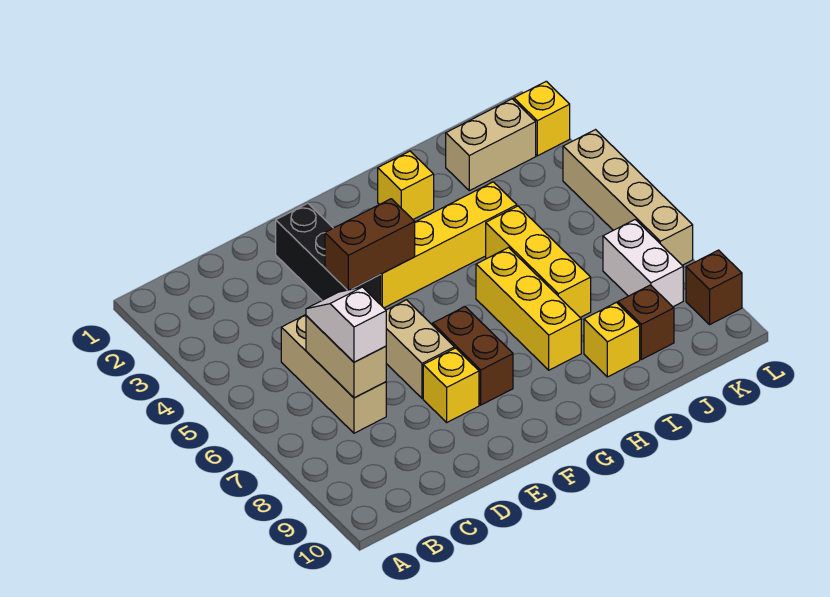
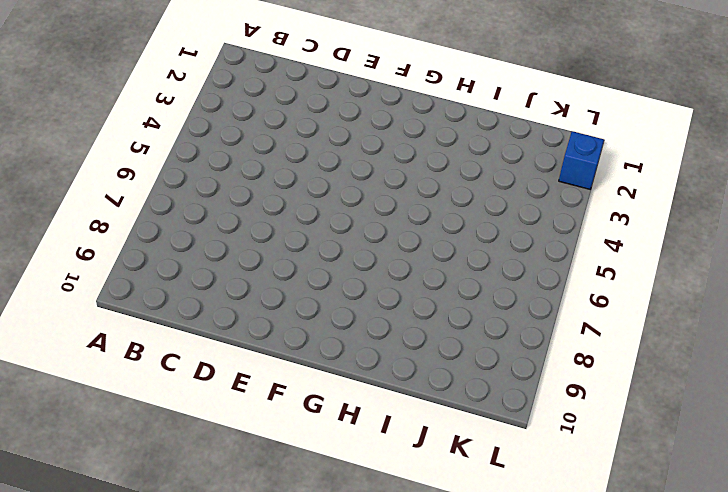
blue 1x1 brick [559,131,604,189] -> yellow 1x1 brick [514,81,570,156]
none -> tan 1x3 brick [281,315,386,433]
none -> black 1x3 brick [276,204,381,305]
none -> tan 1x2 brick [386,300,454,398]

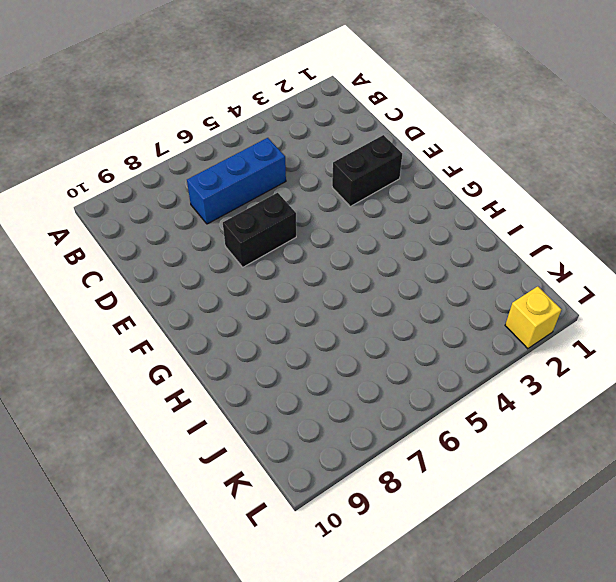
blue 1x3 brick [187,138,286,224] -> tan 1x3 brick [281,315,386,433]
black 1x2 brick [332,135,402,206] -> black 1x3 brick [276,204,381,305]
black 1x2 brick [223,193,296,267] -> tan 1x2 brick [386,300,454,398]
none -> yellow 1x1 brick [423,348,479,422]
none -> yellow 1x4 brick [380,182,517,308]
none -> brown 1x2 brick [433,307,513,405]

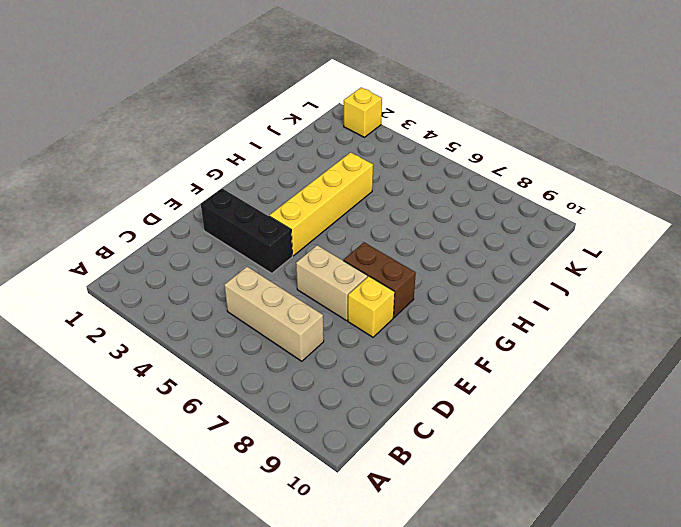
none -> yellow 1x1 brick [378,151,434,219]
none -> yellow 1x3 brick [476,248,581,370]
none -> yellow 1x3 brick [486,206,591,317]

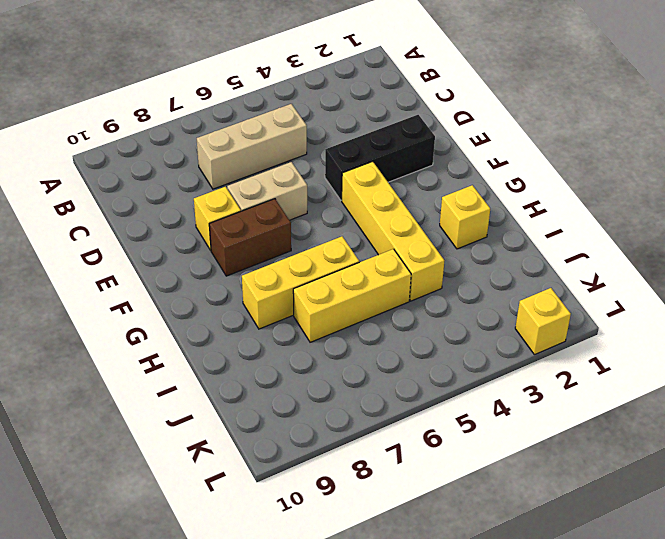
none -> yellow 1x1 brick [584,303,640,377]
none -> tan 1x2 brick [446,99,536,191]
none -> brown 1x1 brick [618,285,674,360]

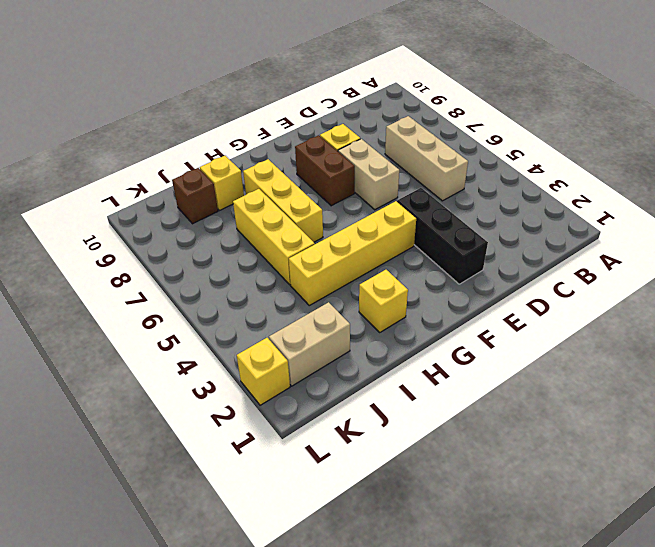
none -> white 1x2 brick [603,220,683,307]
none -> tan 1x4 brick [563,130,693,265]
none -> brown 1x1 brick [686,250,742,324]

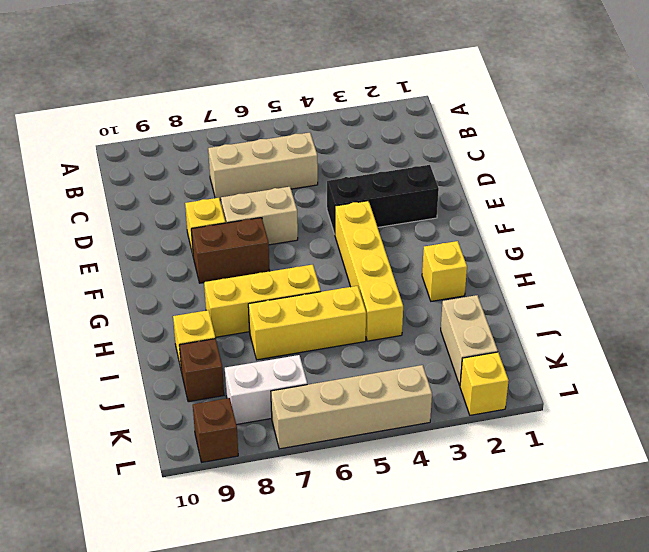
none -> tan 1x2 brick [306,316,386,398]
none -> brown 1x2 brick [325,199,415,290]
none -> white 1x2 slope [306,287,386,362]

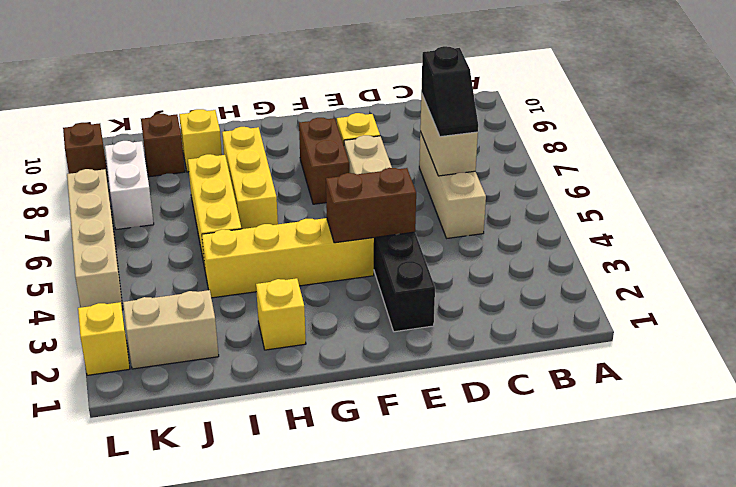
black 1x2 slope [421,46,478,137] -> white 1x2 slope [306,287,386,362]

